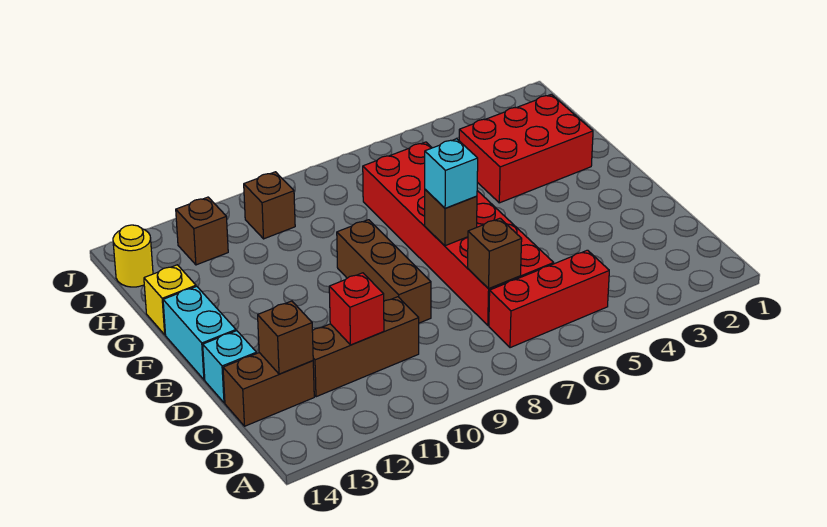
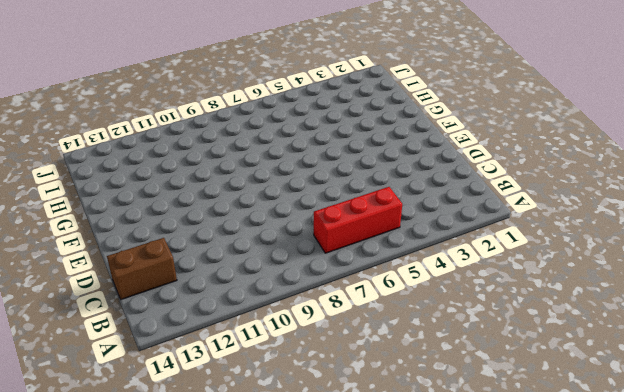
none -> red 2x6 brick [363,142,554,325]
none -> brown 1x3 brick [312,297,419,397]
none -> brown 1x3 brick [337,220,431,323]

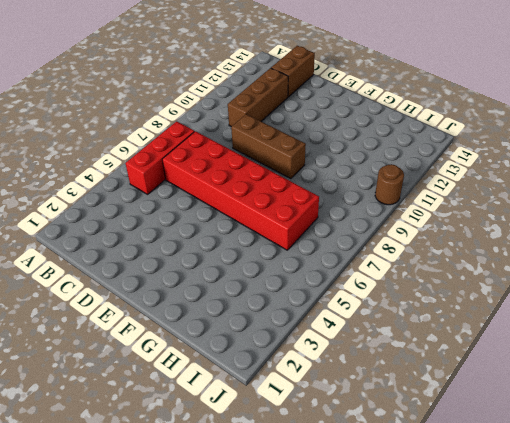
brown 1x1 round brick [375,164,404,205] -> none
none -> cyan 1x1 brick [203,331,257,403]
none -> cyan 1x2 brick [163,286,236,380]
none -> red 2x3 brick [459,94,593,203]

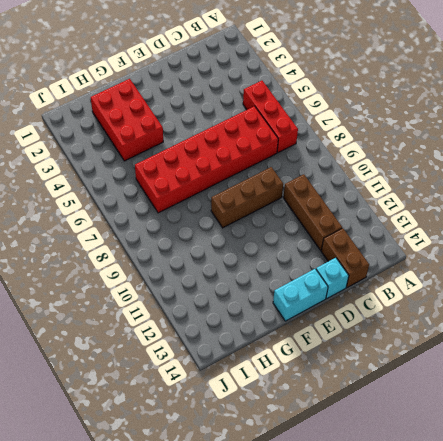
none -> yellow 1x1 brick [144,265,196,335]
none -> brown 1x1 brick [244,172,295,239]
none -> brown 1x1 brick [176,197,228,265]

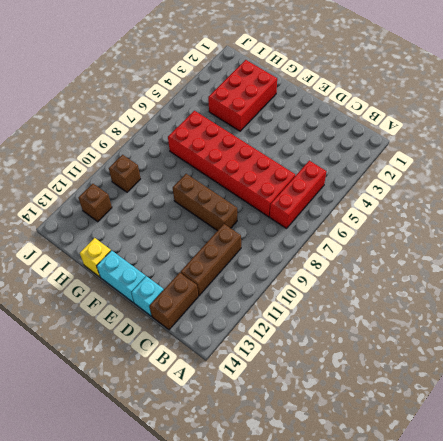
none -> yellow 1x1 round brick [113,225,153,287]
none -> brown 1x1 brick [468,218,522,289]
none -> red 1x1 brick [329,273,384,345]

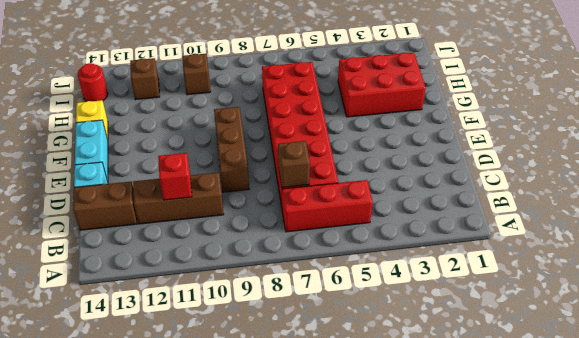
red 1x1 round brick [78,63,108,101] -> yellow 1x1 round brick [113,225,153,287]
none -> brown 1x1 brick [258,301,313,374]
none -> brown 1x1 brick [425,189,477,246]
none -> cyan 1x1 brick [425,139,478,208]

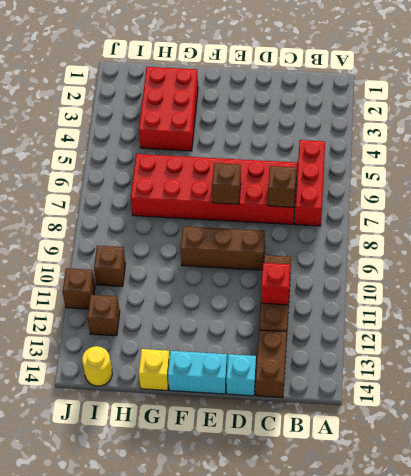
brown 1x1 brick [62,268,95,309] -> brown 1x1 brick moved to [258,301,313,374]
none -> cyan 1x1 brick [425,139,478,208]

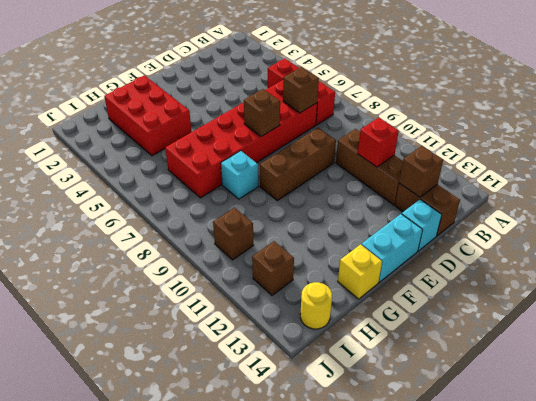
cyan 1x1 brick [221,151,258,199] -> cyan 1x1 brick moved to [425,139,478,208]

